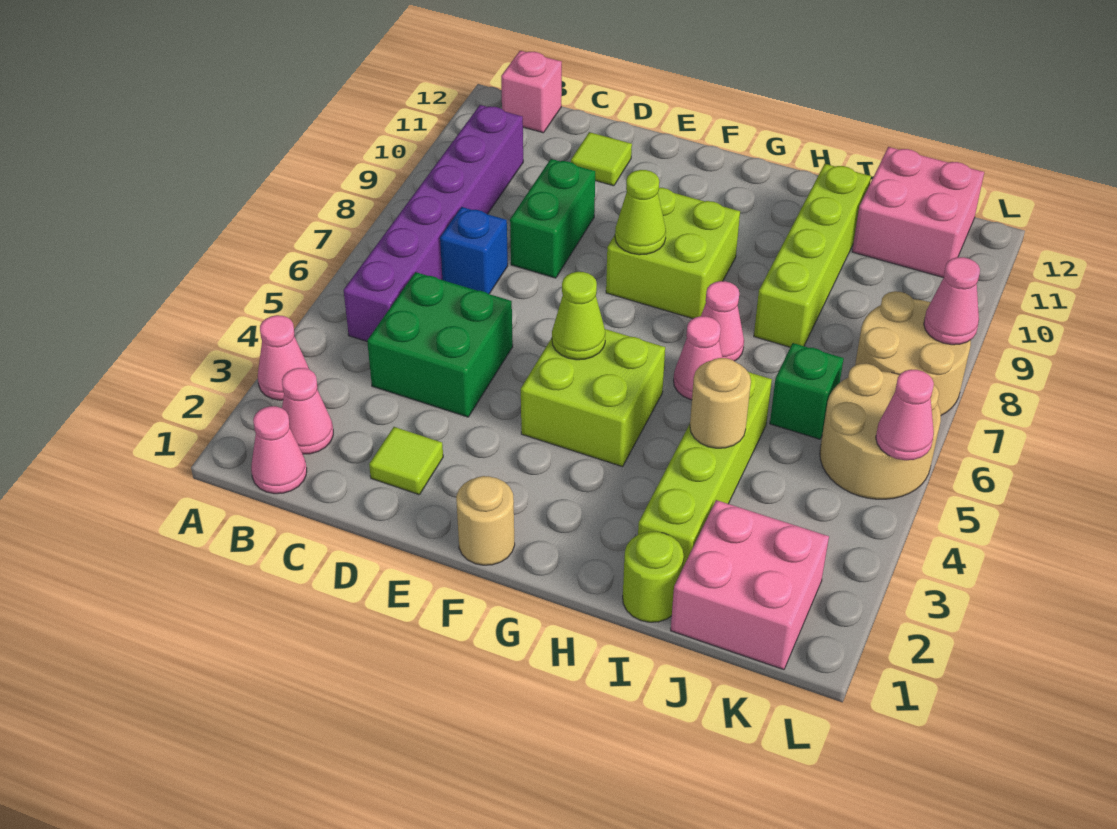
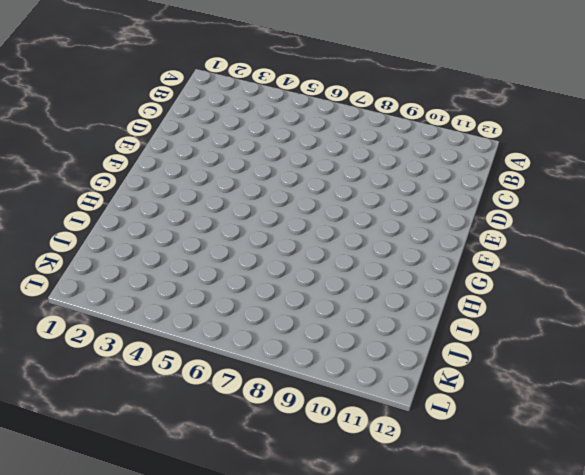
none -> pink 1x1 cone [258,315,309,400]
none -> pink 1x1 cone [251,406,307,494]
none -> pink 1x1 cone [282,368,333,454]

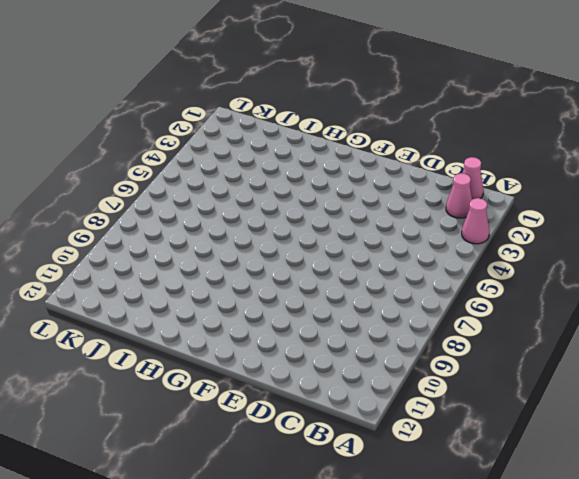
none -> purple 1x6 brick [344,105,523,341]
none -> pink 1x1 brick [501,51,562,133]
none -> green 2x2 brick [367,272,513,417]

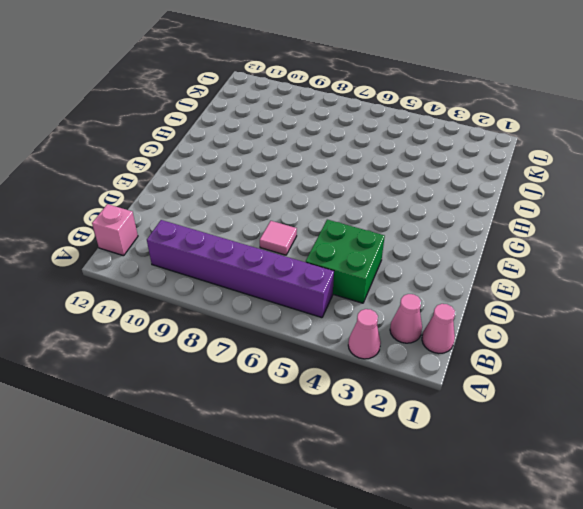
pink 1x1 tile [260,221,297,255] -> none
none -> blue 1x1 brick [440,207,508,294]
none -> lime 1x1 tile [369,427,443,495]
none -> green 1x2 brick [510,159,595,278]

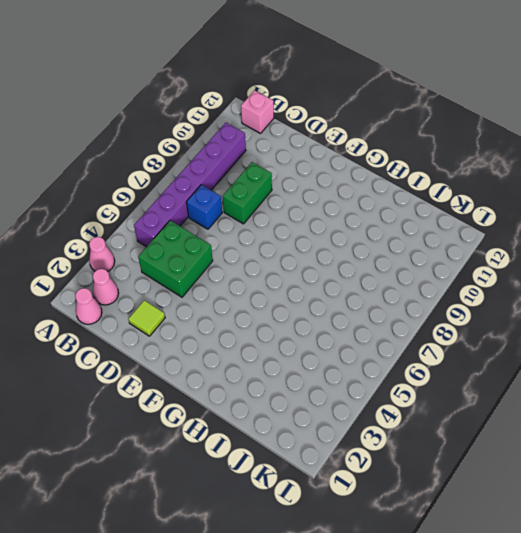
none -> lime 1x1 tile [571,132,632,186]
none -> tan 1x1 round brick [456,476,515,565]
none -> lime 2x2 brick [521,329,665,467]

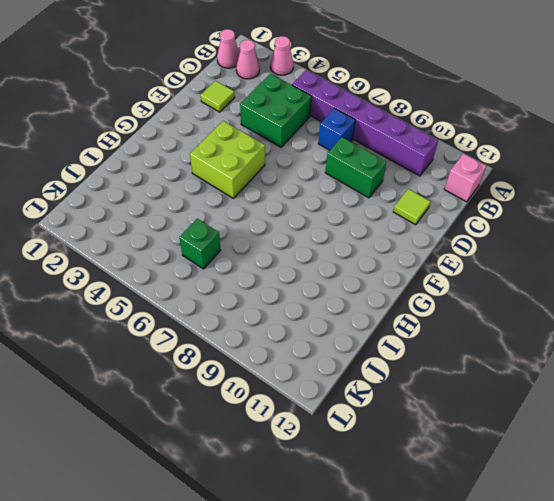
none -> tan 1x1 round brick [456,476,515,565]
none -> lime 2x2 brick [606,188,740,319]
none -> pink 1x1 cone [674,316,722,400]

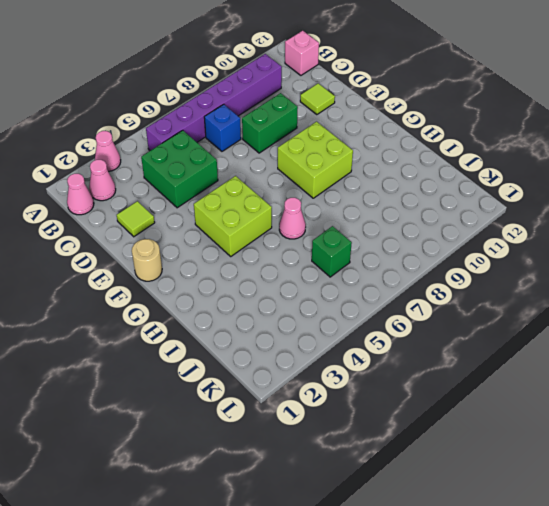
none -> pink 1x1 cone [701,281,744,361]
none -> lime 1x1 round brick [623,532,684,622]
none -> lime 1x4 brick [638,372,772,567]

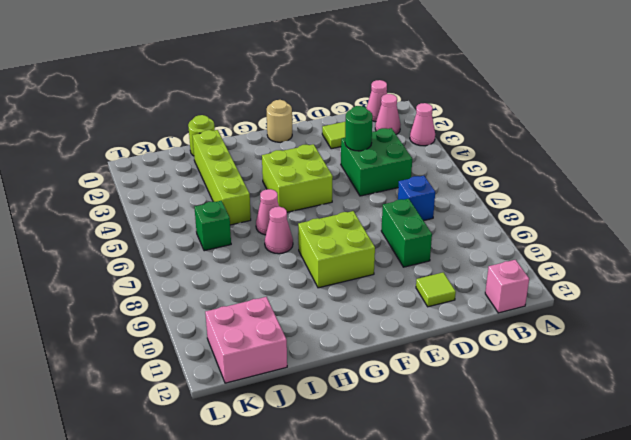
green 1x1 round brick [345,106,373,151] -> none
none -> purple 1x6 brick [344,105,523,341]
none -> lime 1x4 brick [754,164,871,347]
none -> pink 2x2 brick [671,500,829,670]

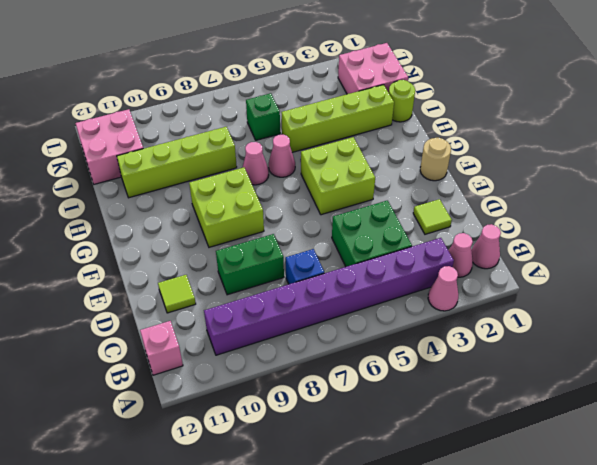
purple 1x8 brick [204,238,454,355] -> purple 1x6 brick [344,105,523,341]
none -> tan 2x2 round brick [820,364,941,499]
none -> tan 2x2 round brick [855,291,971,415]
none -> lime 1x1 cone [552,272,605,360]

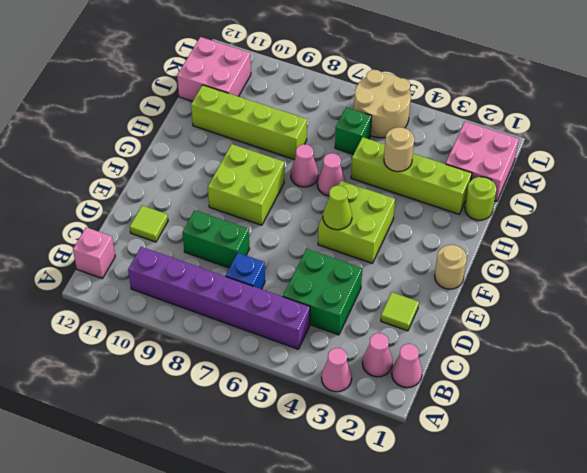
none -> tan 2x2 round brick [855,291,971,415]
none -> lime 1x1 cone [615,170,666,255]
none -> pink 1x1 cone [876,370,934,460]

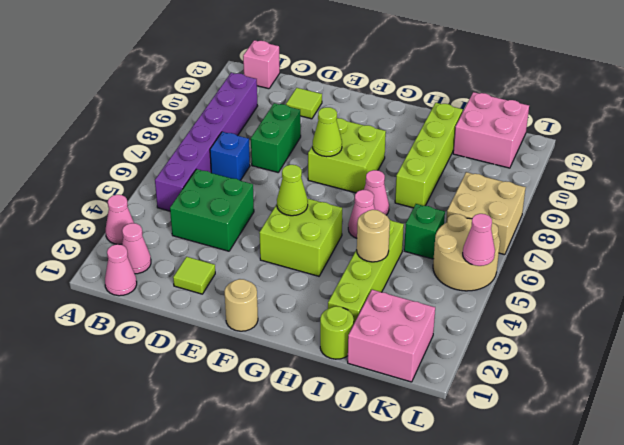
tan 2x2 brick [446,172,526,255] -> tan 2x2 round brick [855,291,971,415]
none -> pink 1x1 cone [924,257,980,345]

